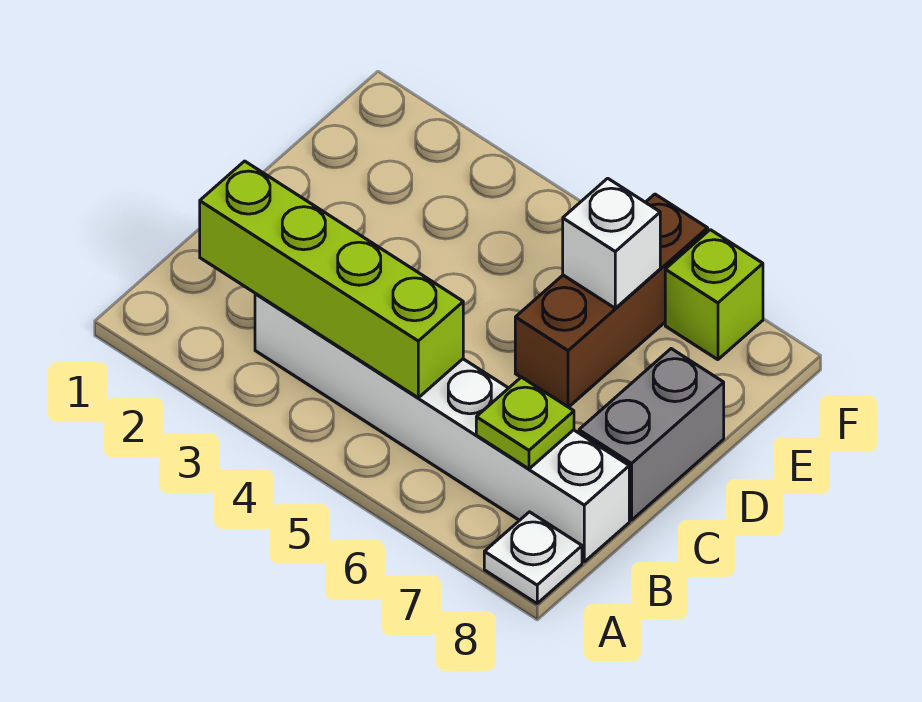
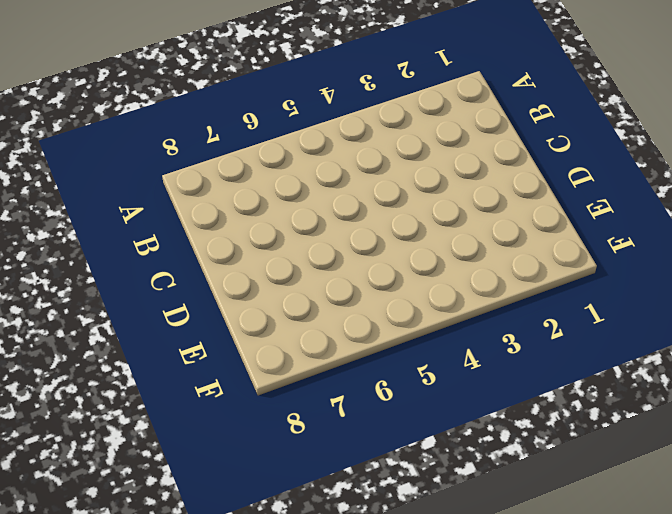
none -> white 1x1 plate [484,512,582,603]
none -> white 1x6 brick [255,293,629,562]

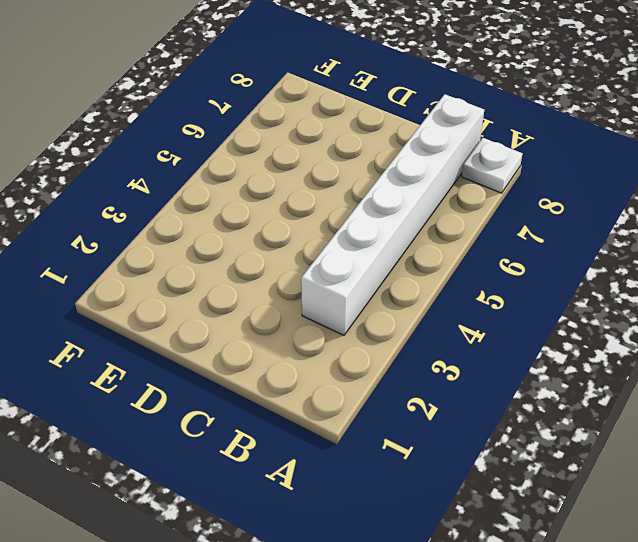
none -> grey 1x2 brick [579,349,724,520]
none -> brown 1x3 brick [515,194,708,407]

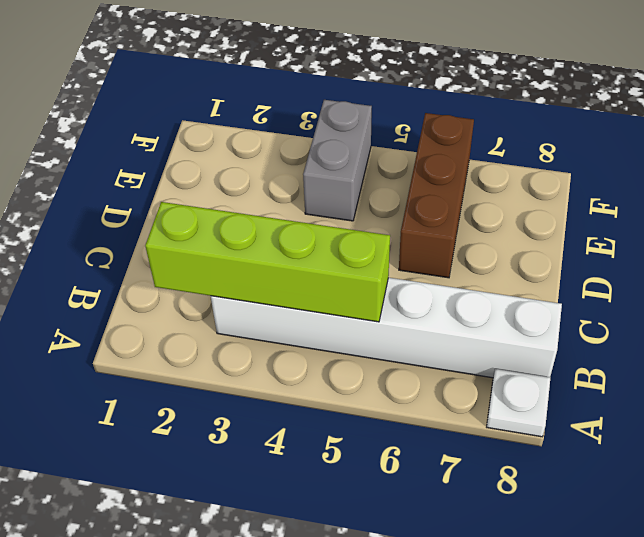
grey 1x2 brick [303,100,372,221] -> grey 1x2 brick moved to [579,349,724,520]
none -> lime 1x1 brick [665,230,763,360]
none -> lime 1x1 plate [476,377,574,469]

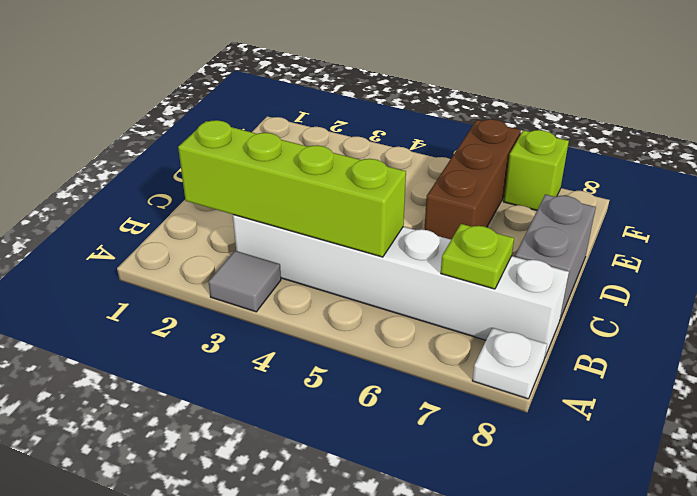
grey 1x1 tile [208,251,281,312] -> none
none -> white 1x1 brick [563,178,660,308]

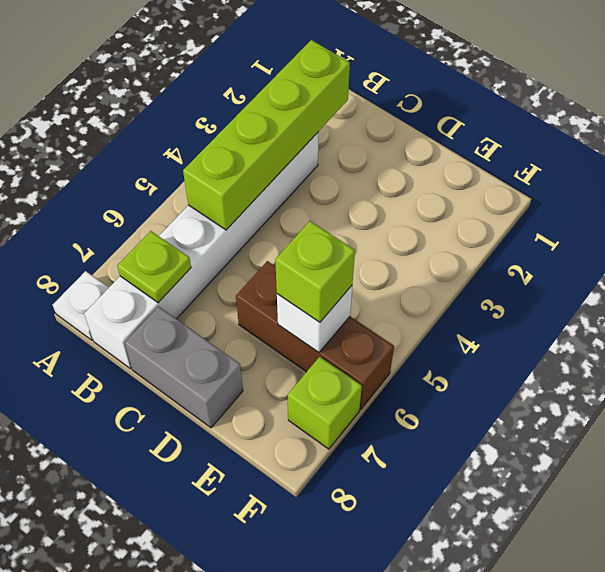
lime 1x1 brick [275,221,355,322] -> none

